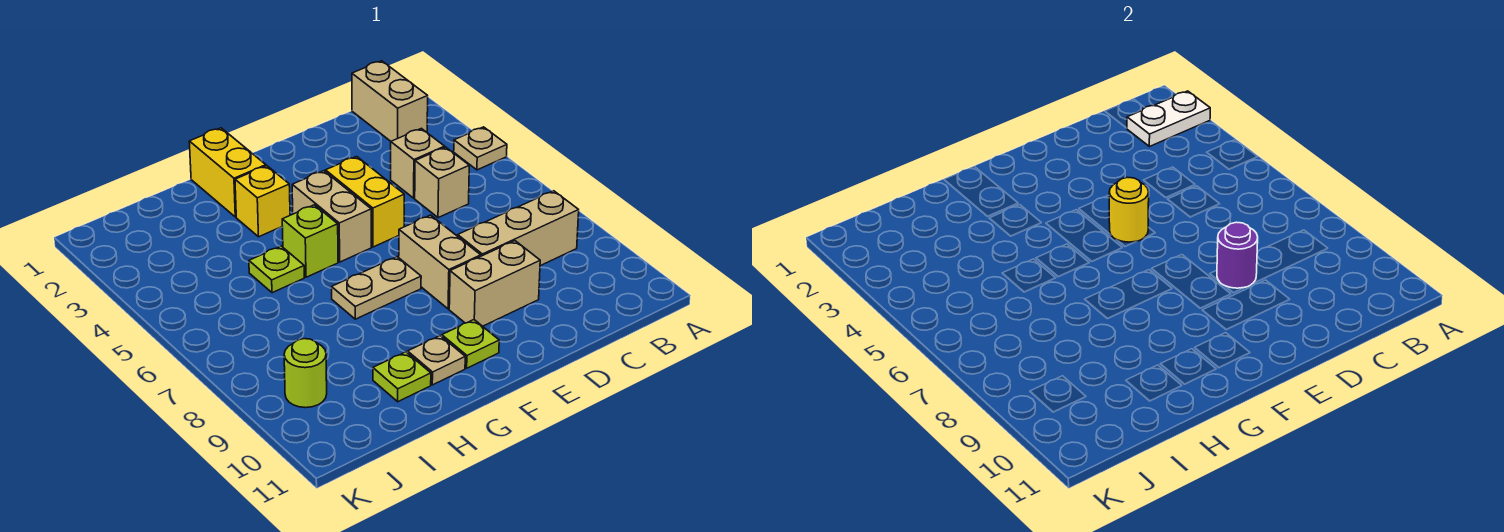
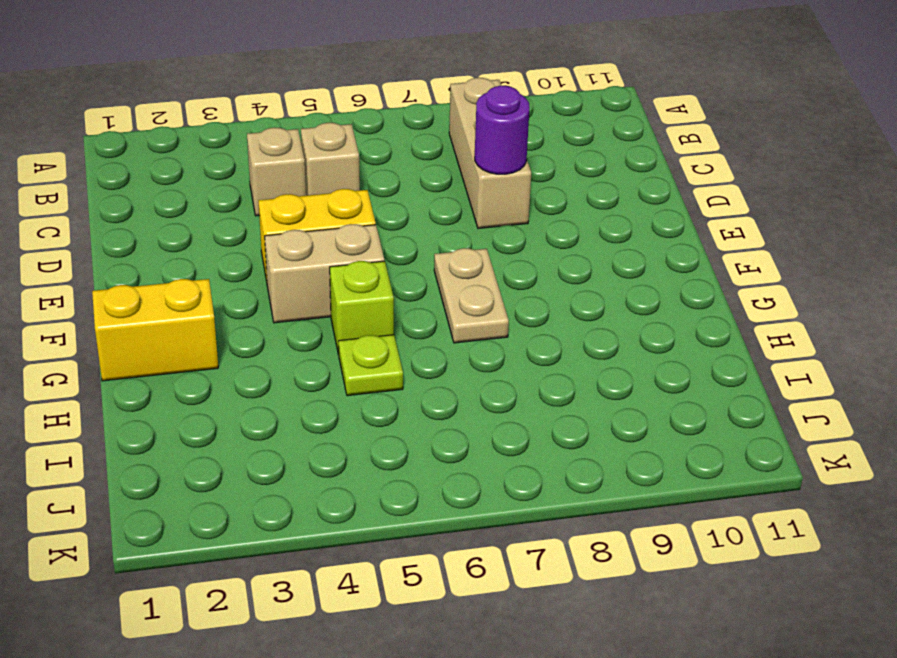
none -> tan 1x1 plate [454,127,507,170]
none -> tan 1x2 brick [352,61,428,141]
none -> tan 1x2 brick [449,241,540,326]

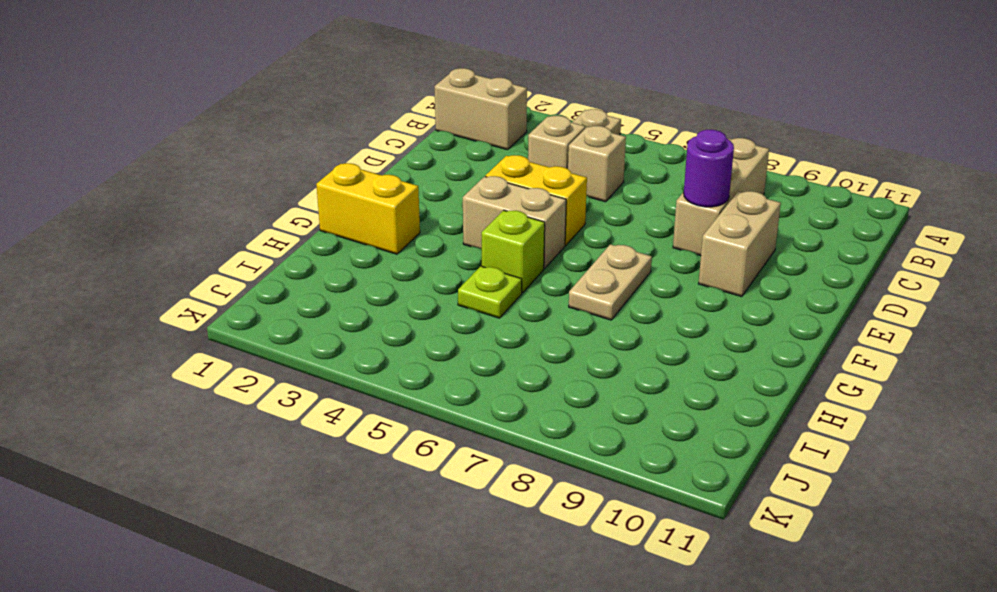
none -> tan 1x2 brick [399,215,481,309]
none -> lime 1x1 plate [442,320,499,368]
none -> yellow 1x1 brick [235,166,290,237]

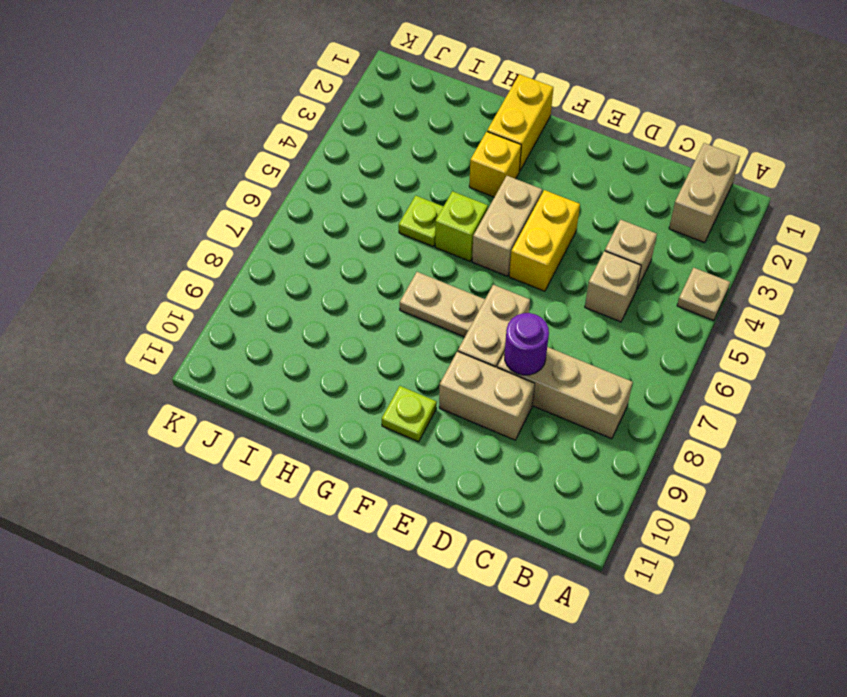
none -> tan 1x1 plate [408,336,465,385]
none -> lime 1x1 plate [373,352,431,402]
none -> lime 1x1 round brick [284,339,327,408]

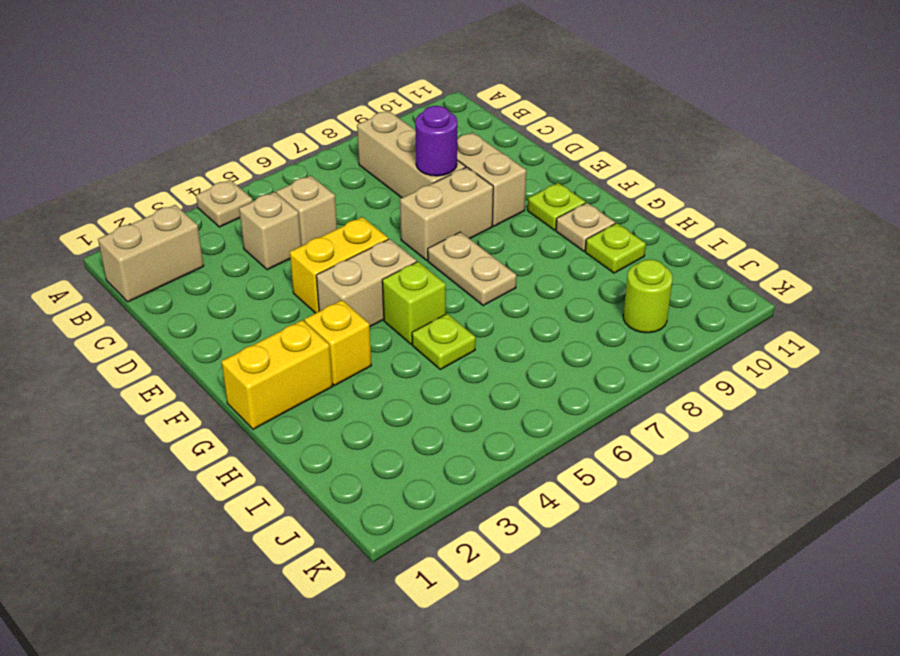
none -> white 1x2 plate [1127,91,1210,147]
none -> yellow 1x1 round brick [1109,177,1149,242]

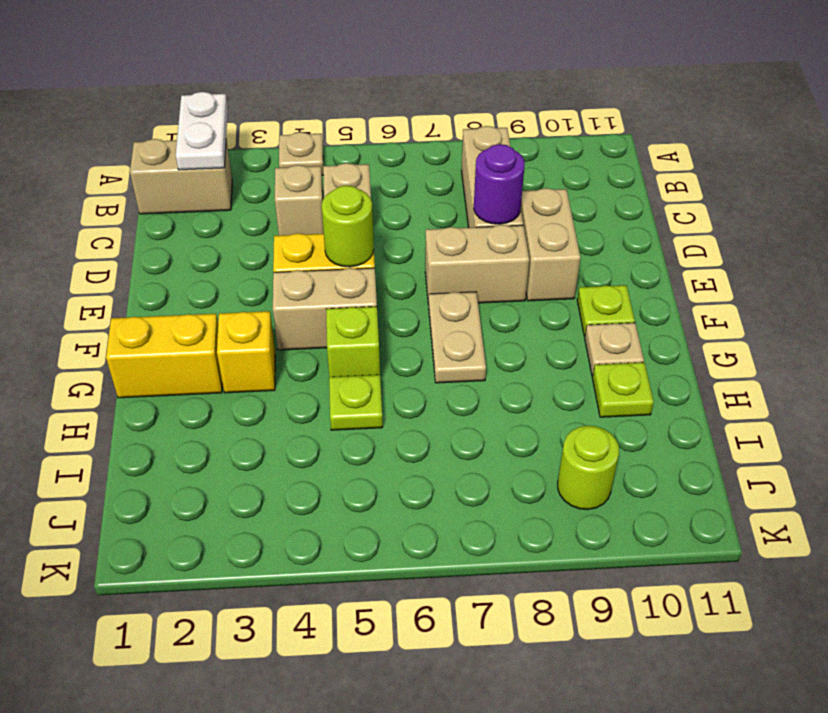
lime 1x1 round brick [322,185,374,267] -> yellow 1x1 round brick [1109,177,1149,242]

